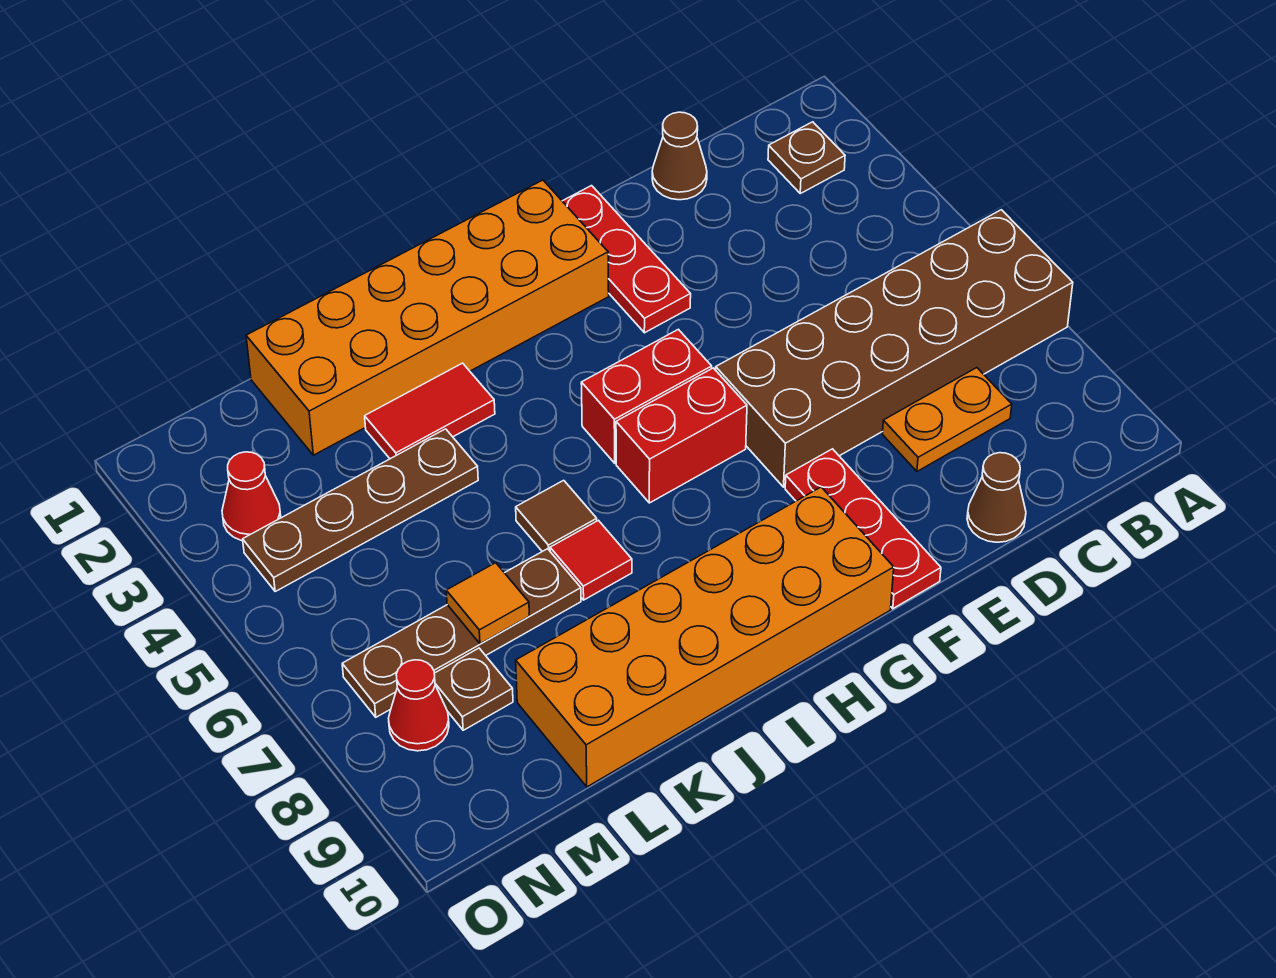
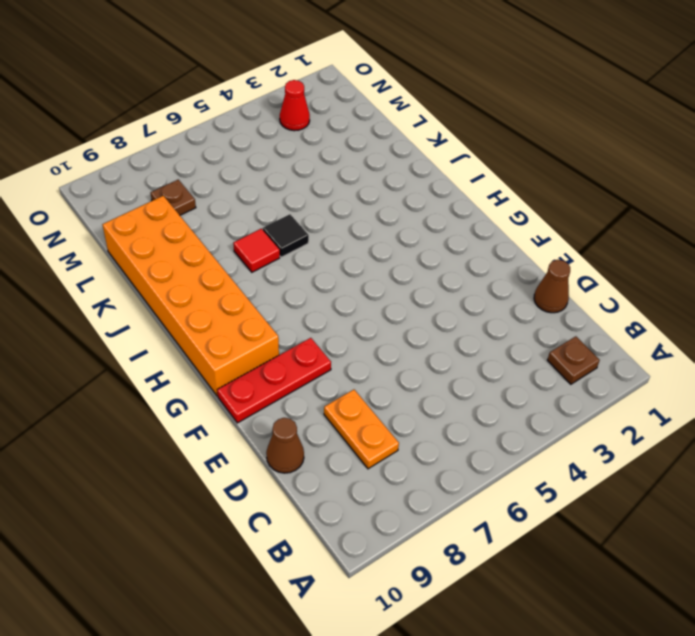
black 1x1 tile [263,214,309,257] -> brown 1x1 tile [516,480,597,551]
none -> brown 2x6 brick [716,210,1073,487]
none -> red 1x3 plate [563,186,691,333]
none -> orange 2x6 brick [246,180,609,455]

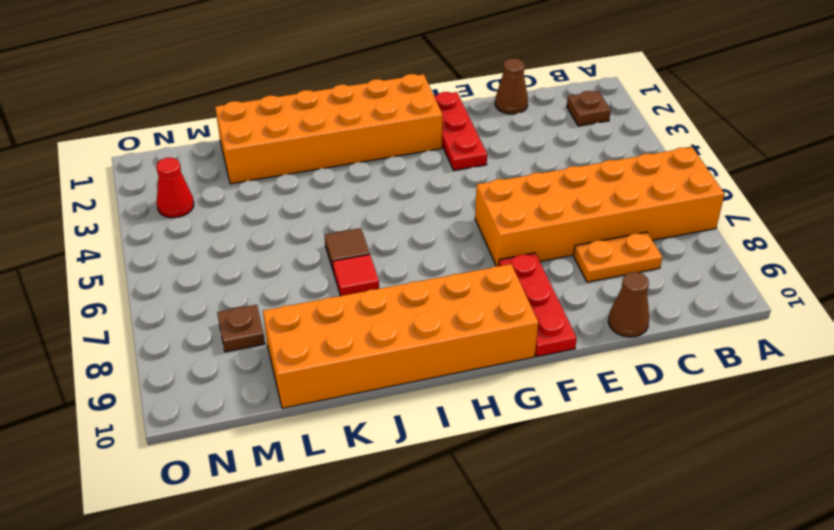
orange 2x6 brick [475,147,724,266] -> brown 2x6 brick [716,210,1073,487]
none -> red 1x2 brick [581,329,712,463]
none -> red 1x2 brick [616,368,747,503]
none -> red 1x2 tile [365,363,495,459]

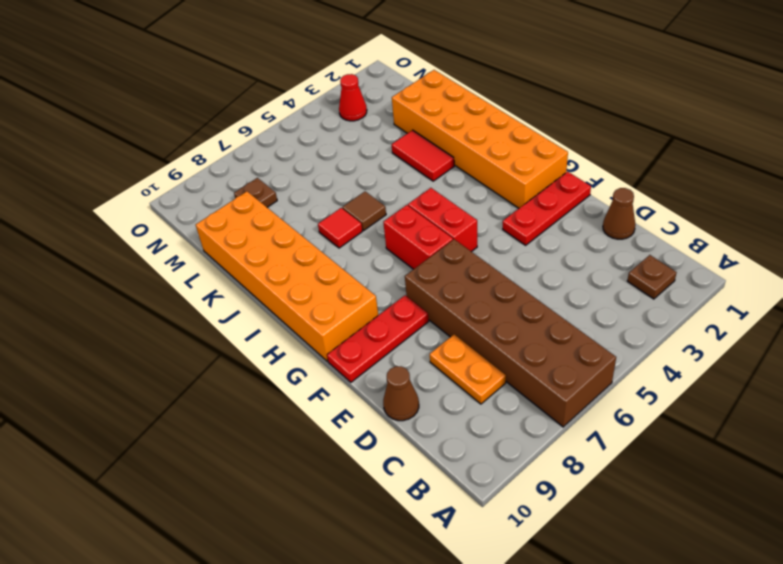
none -> brown 1x4 plate [243,429,478,591]
none -> brown 1x4 plate [342,549,581,717]
none -> red 1x1 cone [389,660,449,751]

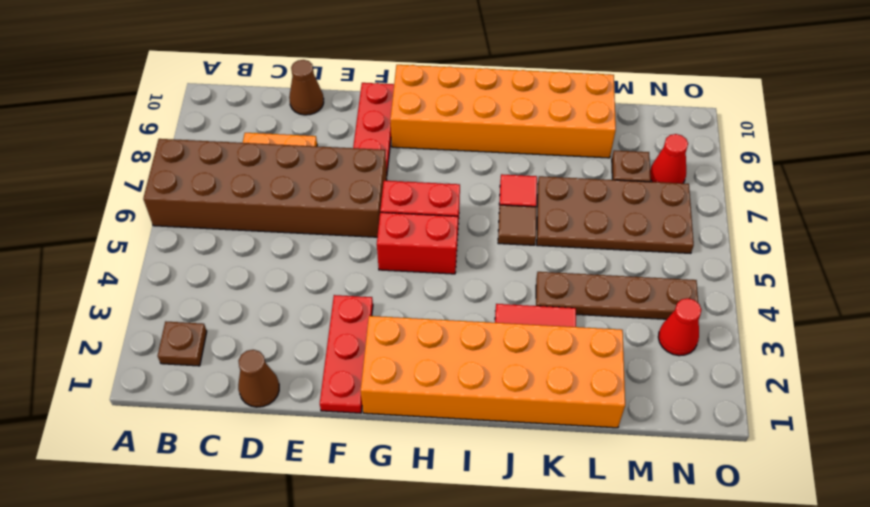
brown 2x4 plate [537,176,694,253] -> brown 1x4 plate [342,549,581,717]
none -> orange 1x1 tile [446,563,529,644]

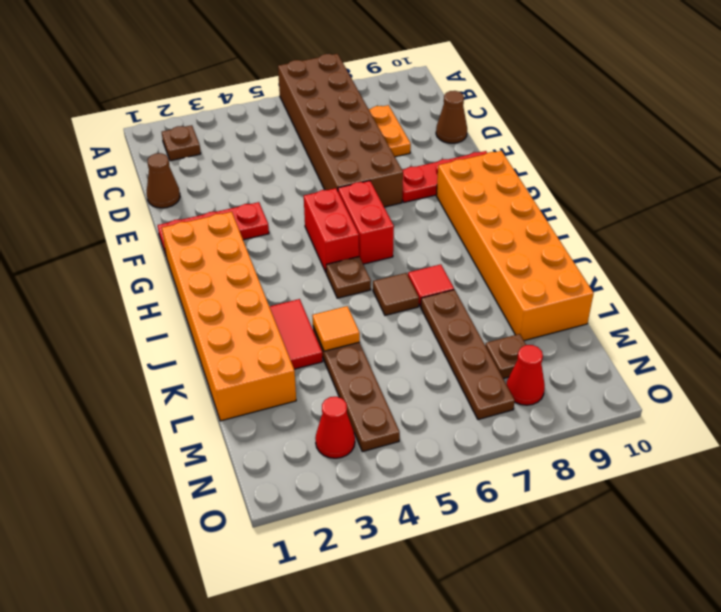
brown 1x1 plate [326,257,371,298] -> none
orange 1x1 tile [312,306,360,351] -> orange 1x1 tile moved to [446,563,529,644]

